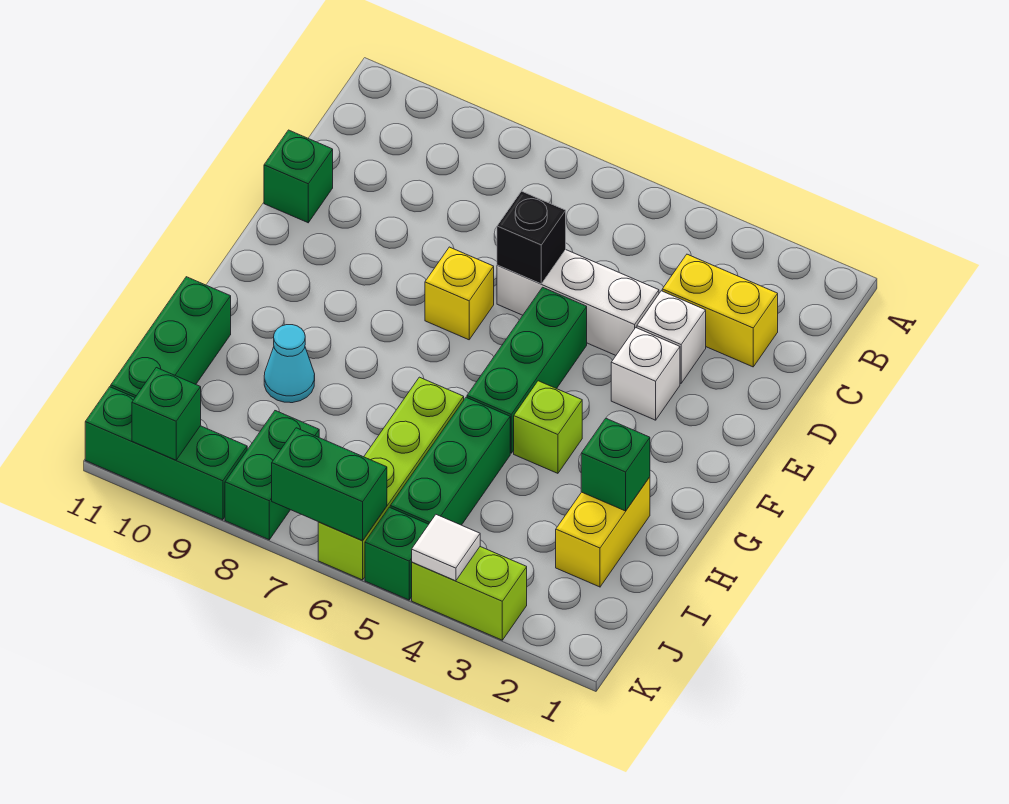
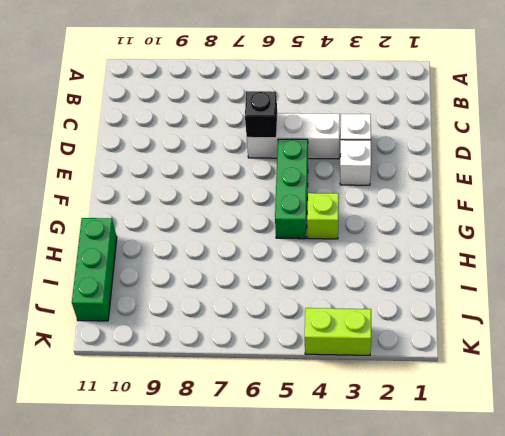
none -> yellow 1x2 brick [662,254,778,367]
none -> green 1x1 brick [264,130,333,223]
none -> yellow 1x1 brick [425,247,494,340]

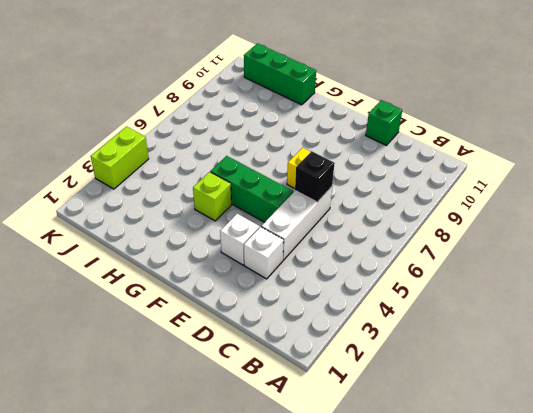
none -> yellow 1x2 brick [662,254,778,367]
none -> yellow 1x2 brick [556,477,650,587]
none -> green 1x3 brick [390,398,510,525]

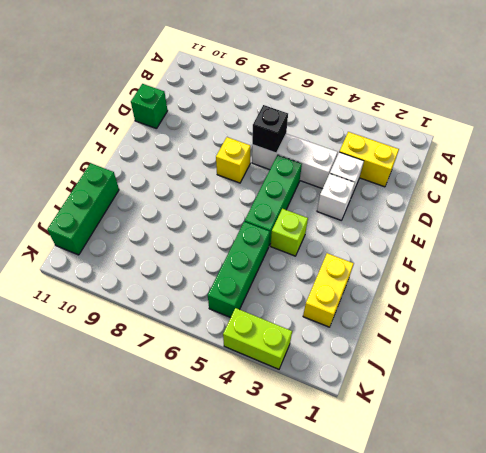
none -> lime 1x4 brick [318,377,464,580]
none -> cyan 1x1 cone [264,325,315,403]
none -> green 1x2 brick [225,411,319,540]

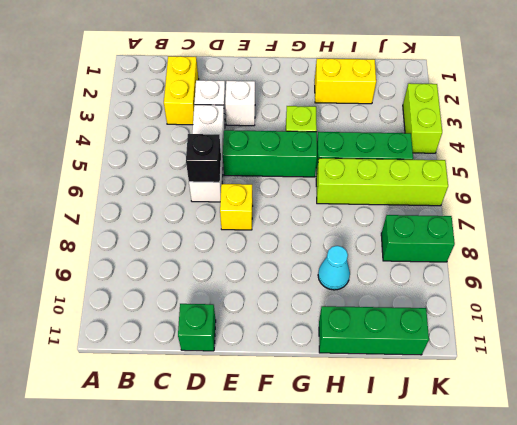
none -> green 1x1 brick [365,507,429,600]
none -> green 1x3 brick [85,387,247,520]
none -> green 1x1 brick [581,419,650,511]

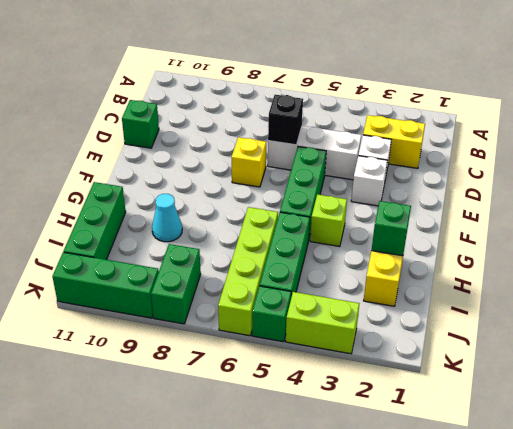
none -> white 1x1 tile [412,515,480,581]
none -> green 1x2 brick [272,428,387,541]
none -> green 1x1 brick [132,368,201,460]

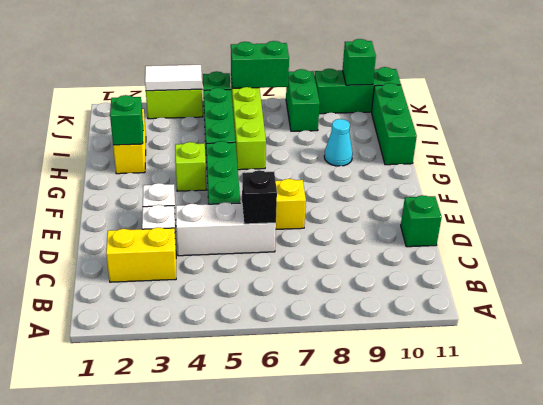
white 1x2 tile [145,65,202,91] -> white 1x1 tile [412,515,480,581]

